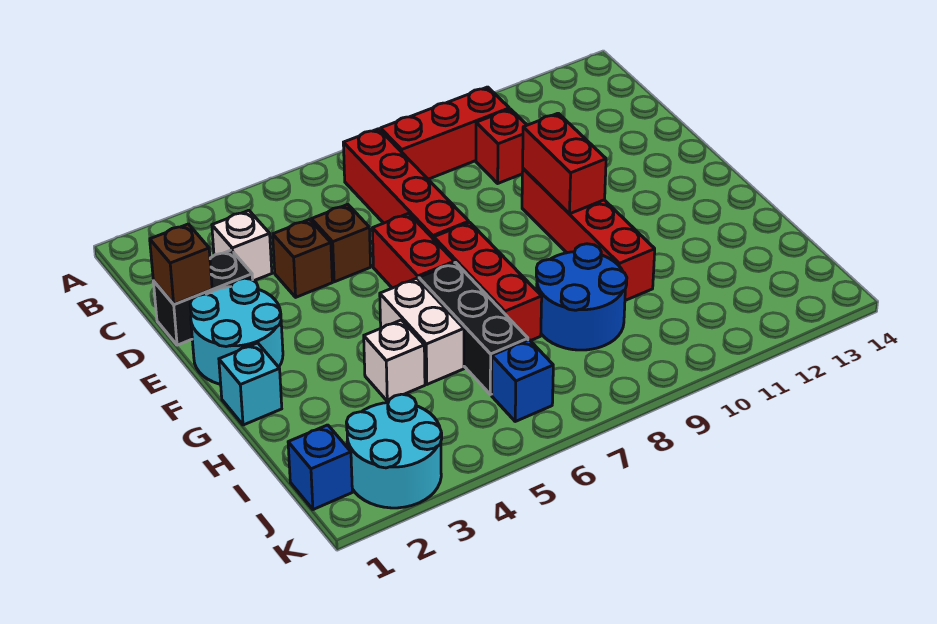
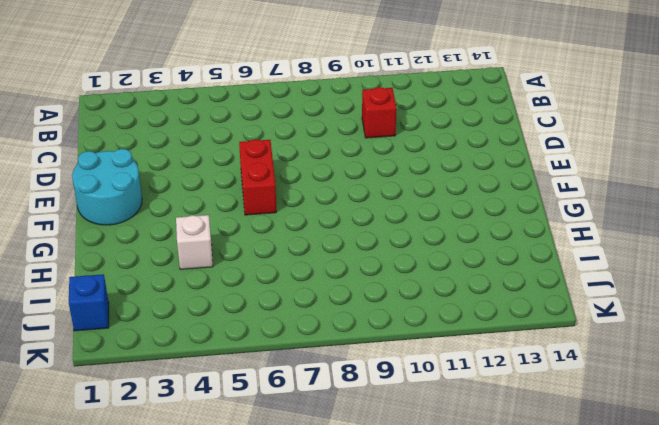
none -> red 1x4 brick [343,129,469,239]
none -> red 1x3 brick [381,87,509,179]
none -> white 1x1 brick [212,210,272,281]

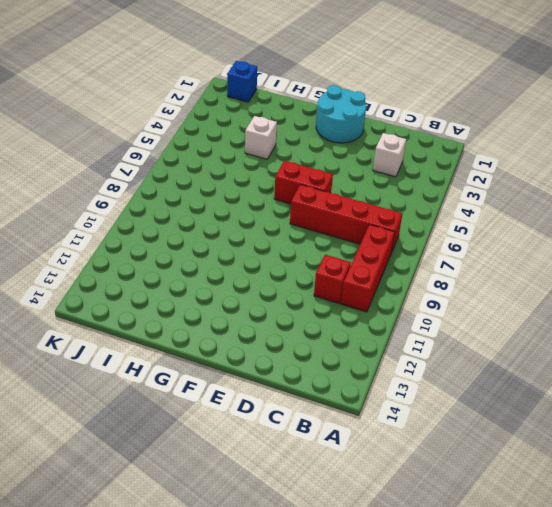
none -> black 1x2 brick [153,250,253,345]
none -> brown 1x1 brick [273,219,332,297]
none -> brown 1x1 brick [311,204,371,282]

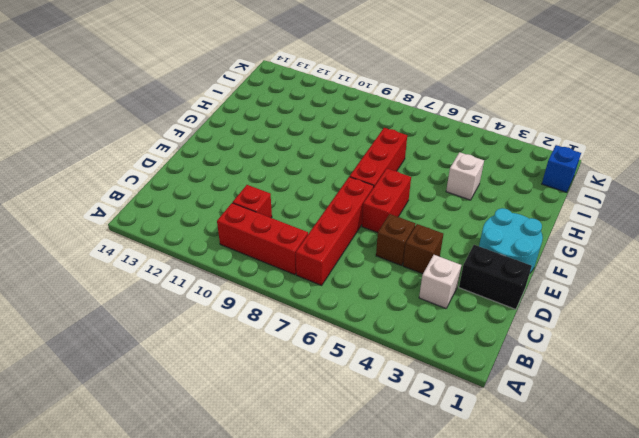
none -> red 1x4 brick [522,169,655,300]
none -> cyan 1x1 brick [219,343,282,425]
none -> white 1x2 brick [380,278,464,384]

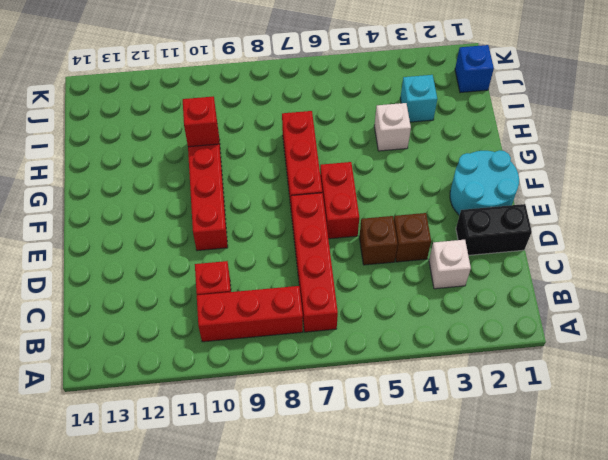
red 1x1 brick [183,96,219,147] -> none
cyan 1x1 brick [400,75,437,122] -> cyan 1x1 brick moved to [219,343,282,425]
none -> white 1x2 brick [380,278,464,384]
none -> black 1x3 brick [419,263,528,394]
none -> blue 2x2 round brick [536,244,627,350]

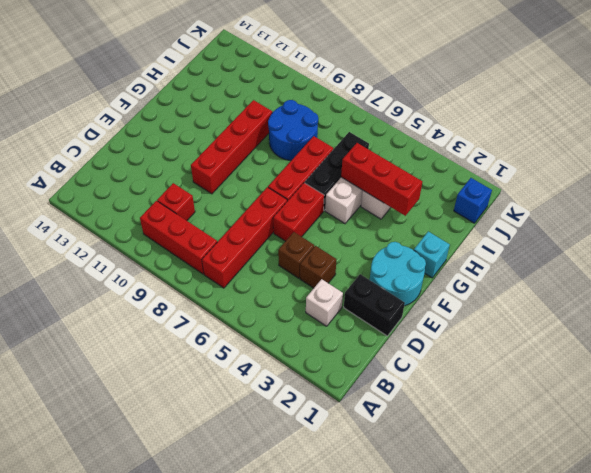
red 1x3 brick [341,143,422,216] -> none
none -> cyan 2x2 round brick [346,394,442,508]
none -> blue 1x1 brick [492,340,553,421]
none -> brown 1x1 brick [150,224,212,304]

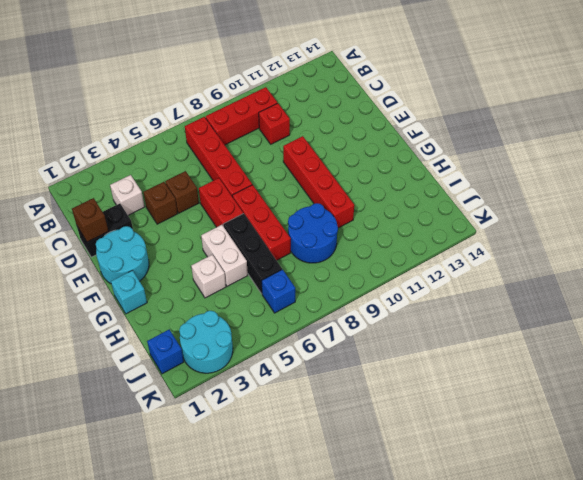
none -> red 1x2 brick [523,113,606,214]

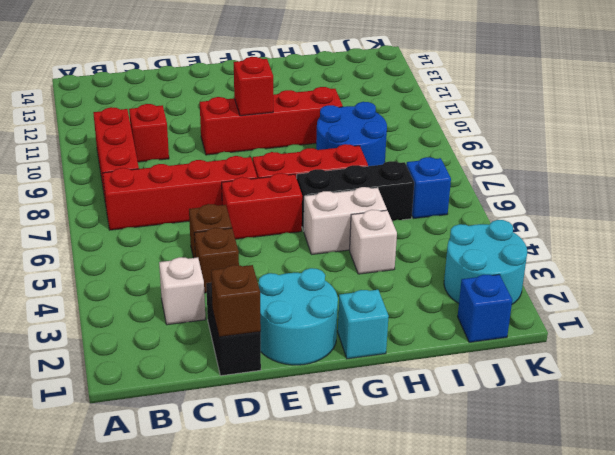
red 1x1 brick [234,57,273,116] -> red 1x2 brick [523,113,606,214]

